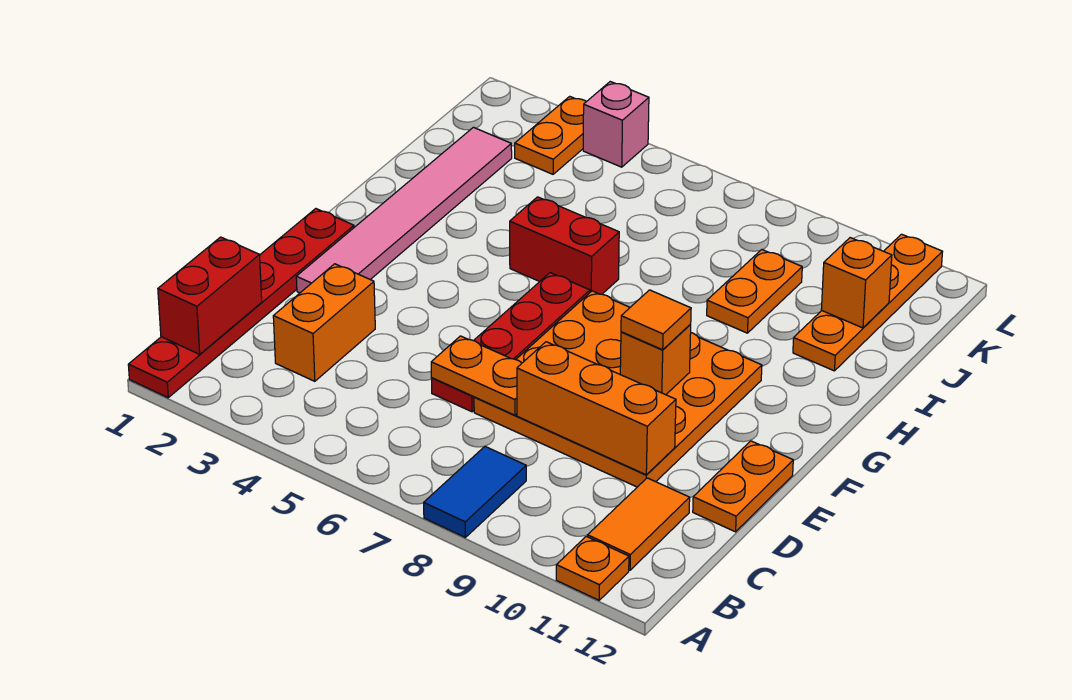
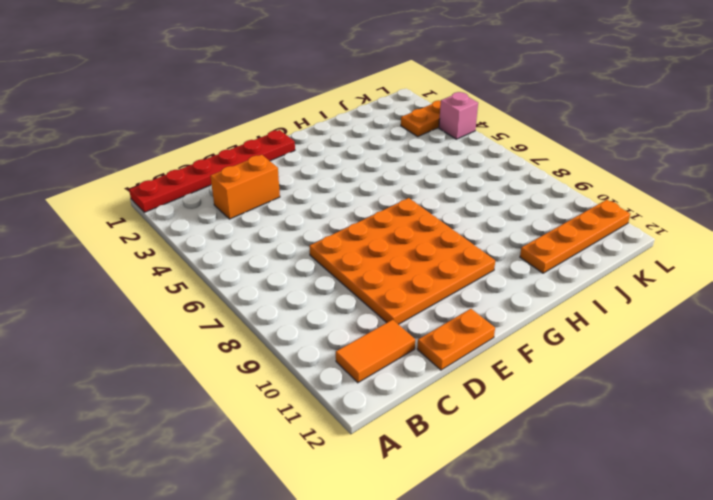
none -> blue 1x2 tile [424,447,526,538]
none -> orange 1x1 plate [556,536,629,600]
none -> red 1x4 plate [432,273,590,412]

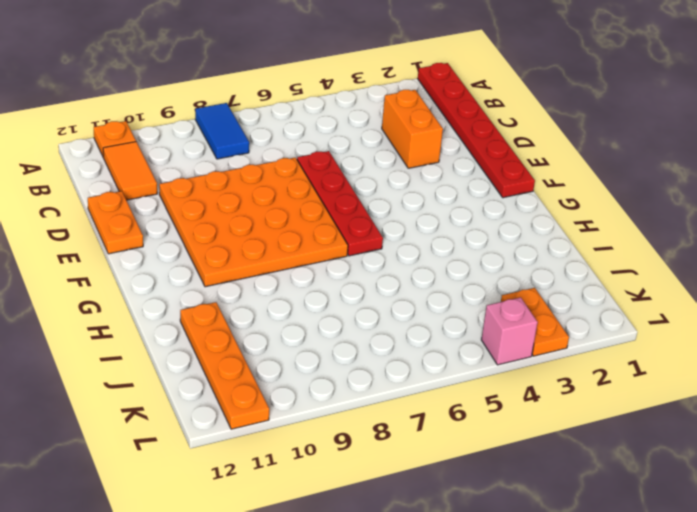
none -> pink 1x6 tile [296,127,512,293]
none -> red 1x2 brick [510,197,619,294]
none -> orange 1x2 plate [707,250,802,333]

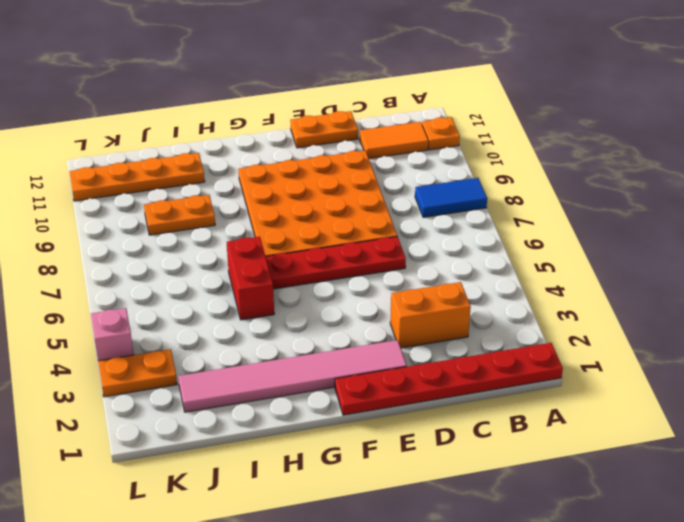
none -> red 1x2 brick [158,237,262,354]
none -> orange 1x2 plate [431,336,522,415]
none -> orange 1x3 brick [517,342,676,475]

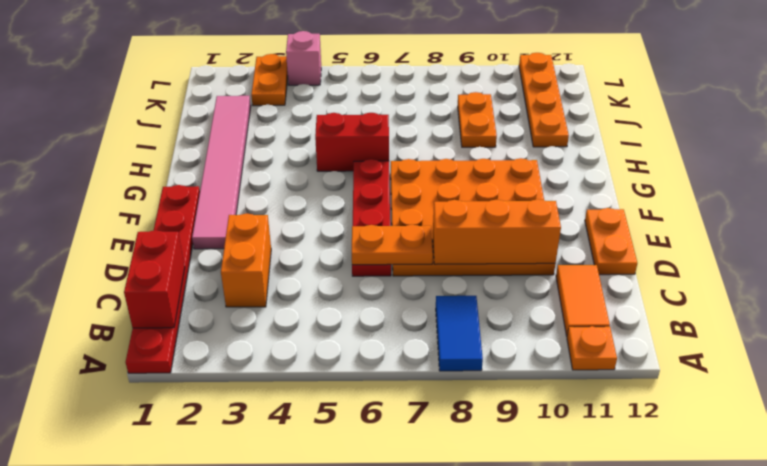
none -> orange 1x1 brick [620,325,691,395]
none -> orange 1x1 brick [821,238,892,328]
none -> orange 1x1 tile [621,290,691,350]

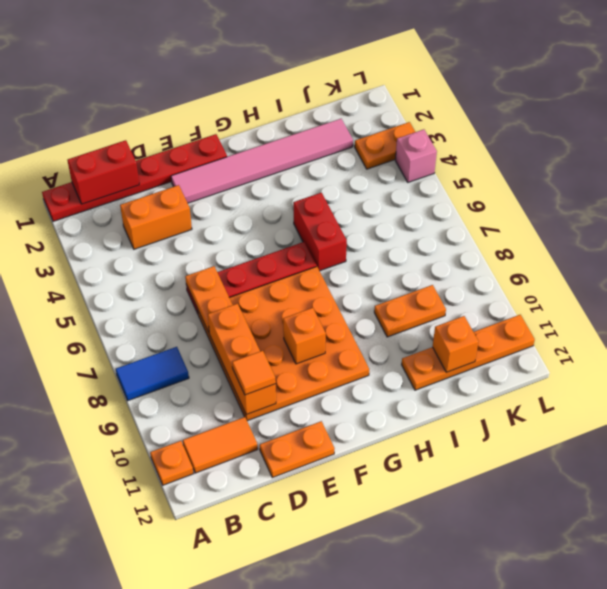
orange 1x1 tile [232,351,276,395] -> orange 1x1 tile moved to [621,290,691,350]

